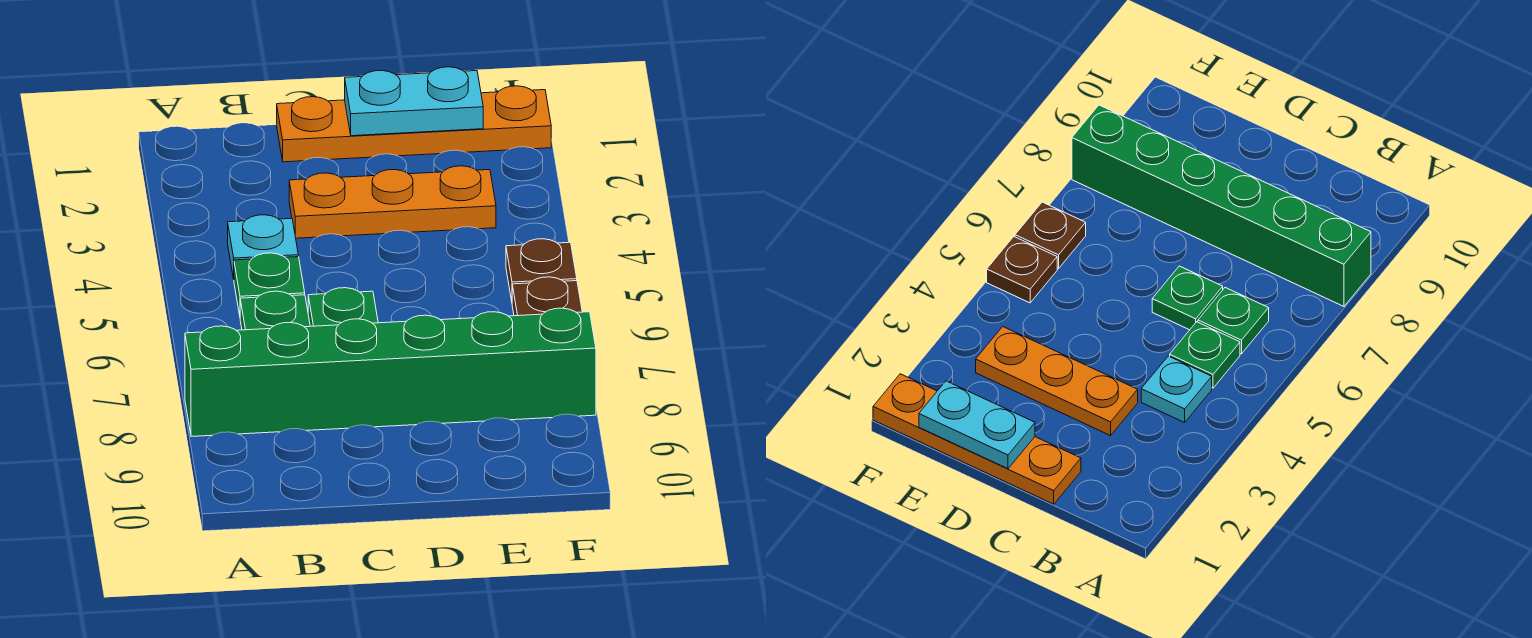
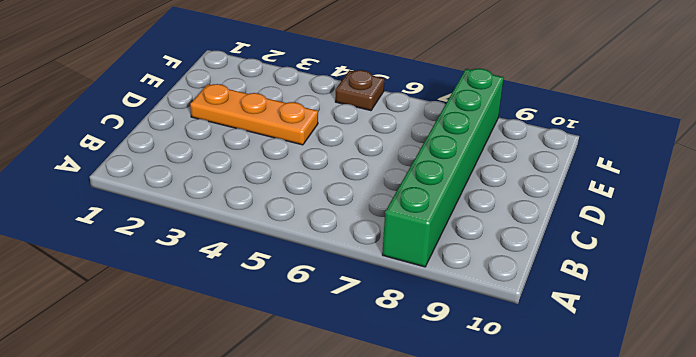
orange 1x3 plate [190,84,318,145] -> orange 1x3 plate turned to [289,166,496,238]
none -> cyan 1x1 plate [228,215,298,279]
none -> green 1x1 plate [234,253,305,315]

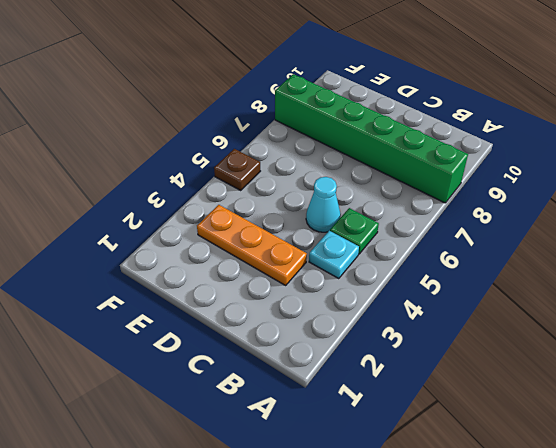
cyan 1x1 cone [306,177,341,232] -> none
none -> green 1x1 plate [240,291,310,330]
none -> orange 1x4 plate [277,86,551,162]

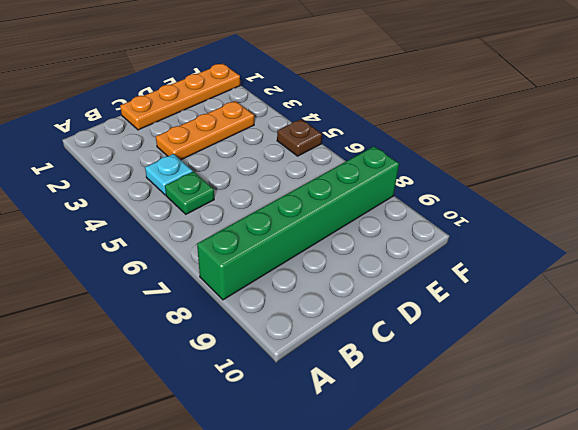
none -> green 1x1 plate [240,291,310,330]
none -> green 1x1 plate [308,288,378,326]

